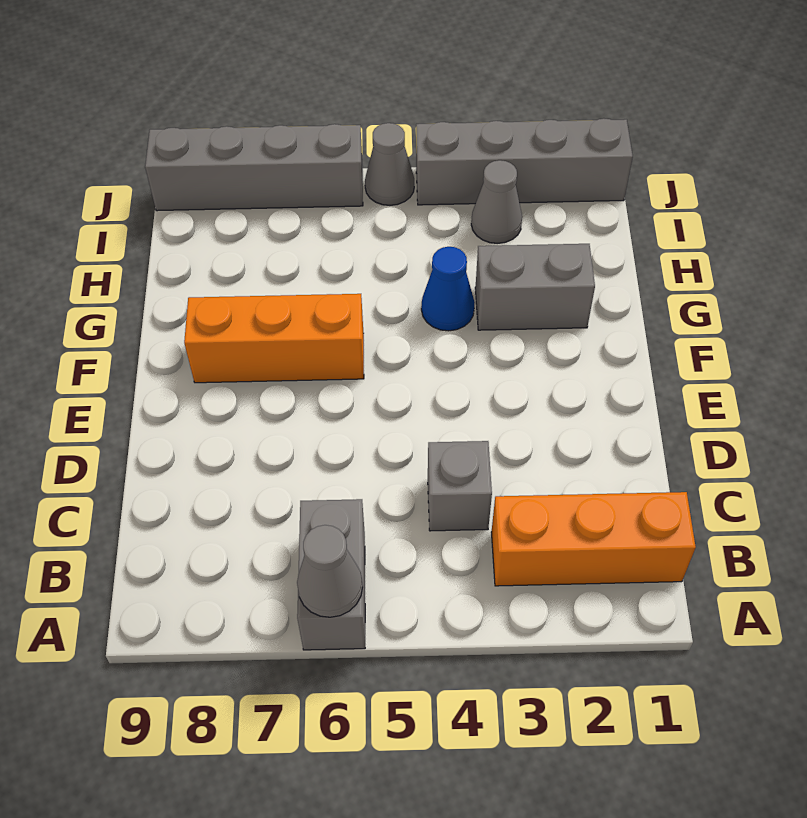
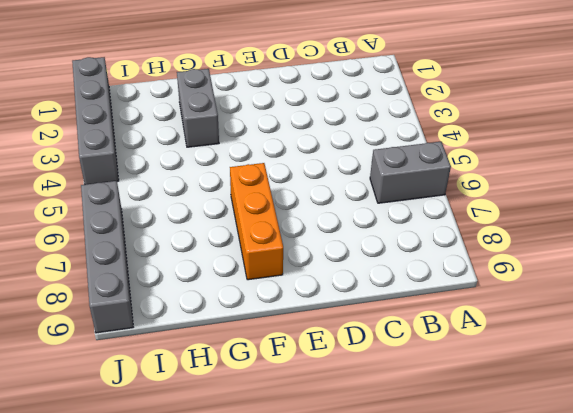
none -> orange 1x3 brick [491,492,696,586]
none -> grey 1x1 brick [428,441,492,531]

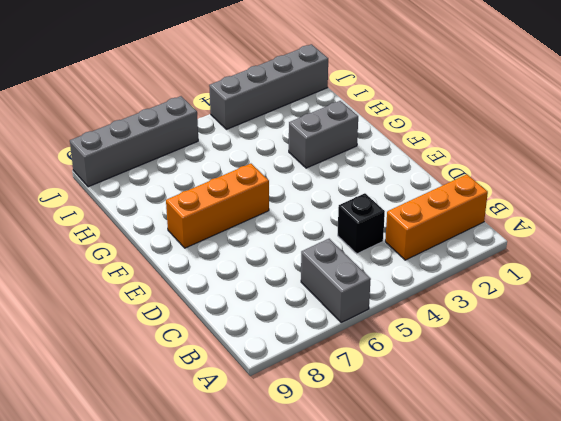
black 1x1 brick [338,193,385,254] -> grey 1x1 brick [428,441,492,531]
none -> blue 1x1 cone [421,247,475,331]
none -> grey 1x1 cone [471,160,522,243]

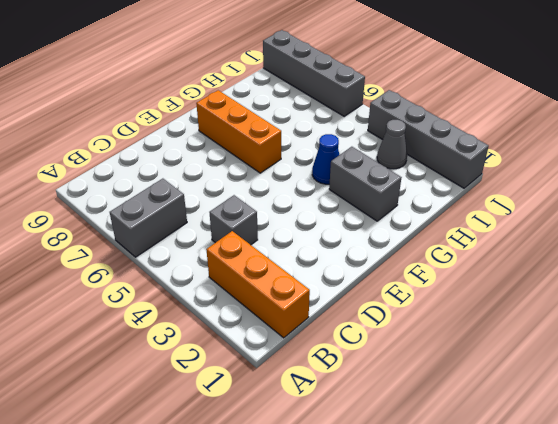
none -> grey 1x1 cone [365,123,414,205]
none -> grey 1x1 cone [297,525,363,617]

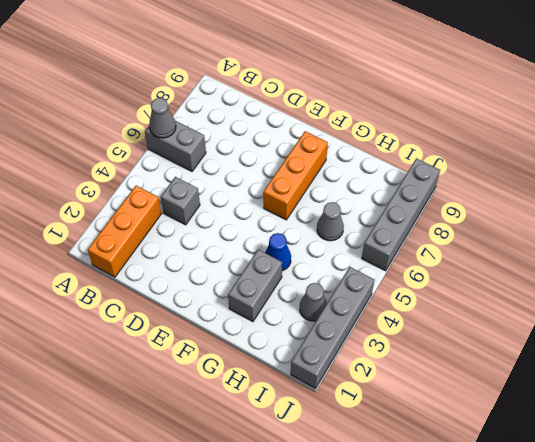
grey 1x1 cone [317,202,344,241] -> grey 1x1 cone moved to [365,123,414,205]

